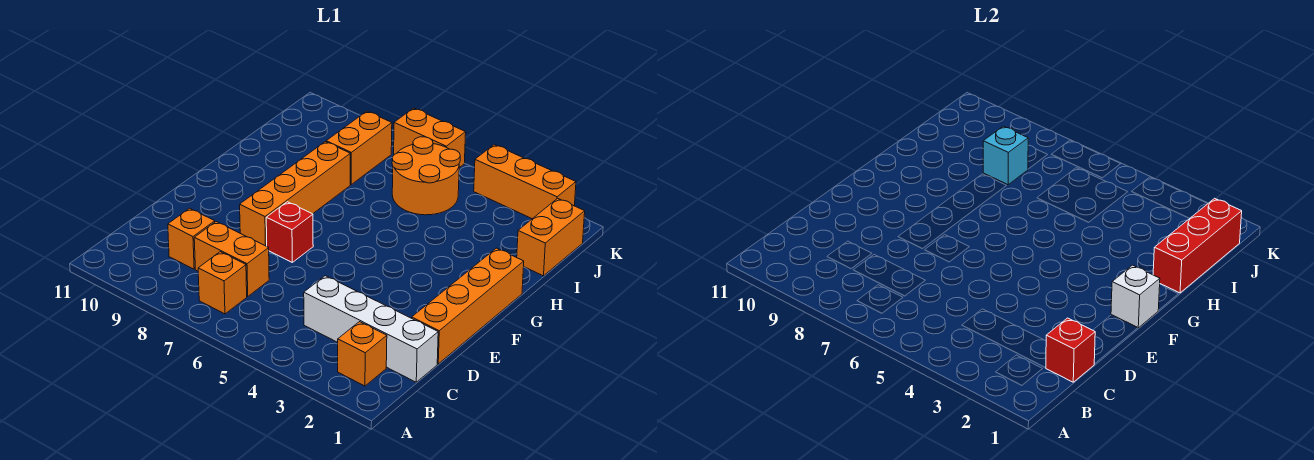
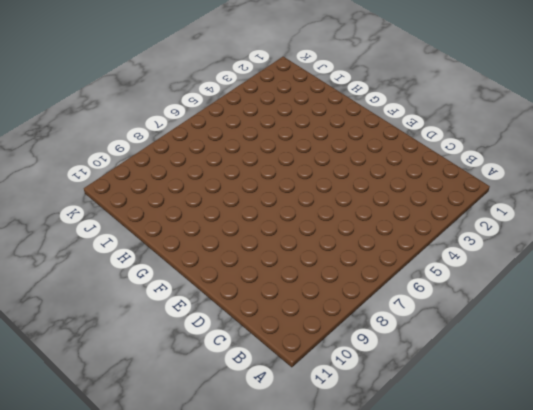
none -> orange 1x1 brick [338,322,387,386]
none -> orange 1x1 brick [198,252,247,314]
none -> white 1x4 brick [304,276,438,382]

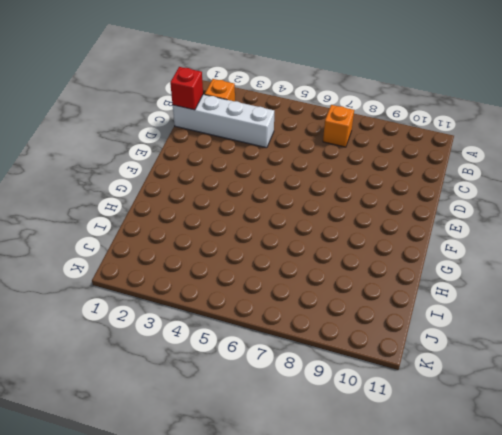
none -> orange 1x2 brick [194,222,269,296]
none -> orange 1x1 brick [168,208,215,269]
none -> orange 1x4 brick [412,248,524,364]

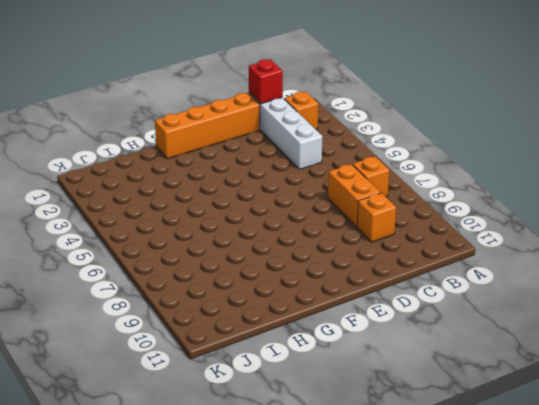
none -> red 1x1 brick [266,202,313,262]
none -> orange 1x4 brick [240,142,350,246]
none -> orange 1x2 brick [517,198,585,276]

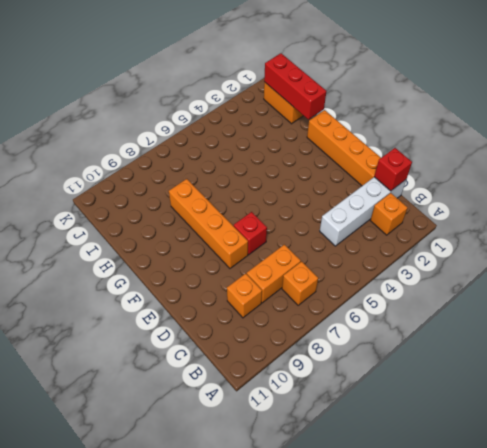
none -> orange 2x2 round brick [392,137,460,215]
none -> orange 1x2 brick [326,111,392,185]
none -> orange 1x3 brick [474,145,576,219]

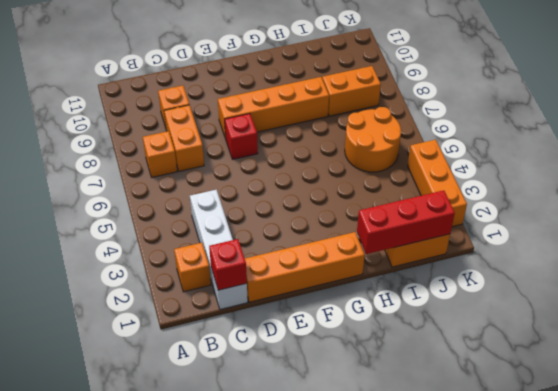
none -> orange 1x2 brick [394,108,466,168]
none -> white 1x1 brick [1111,265,1160,328]
none -> cyan 1x1 brick [983,126,1028,185]

